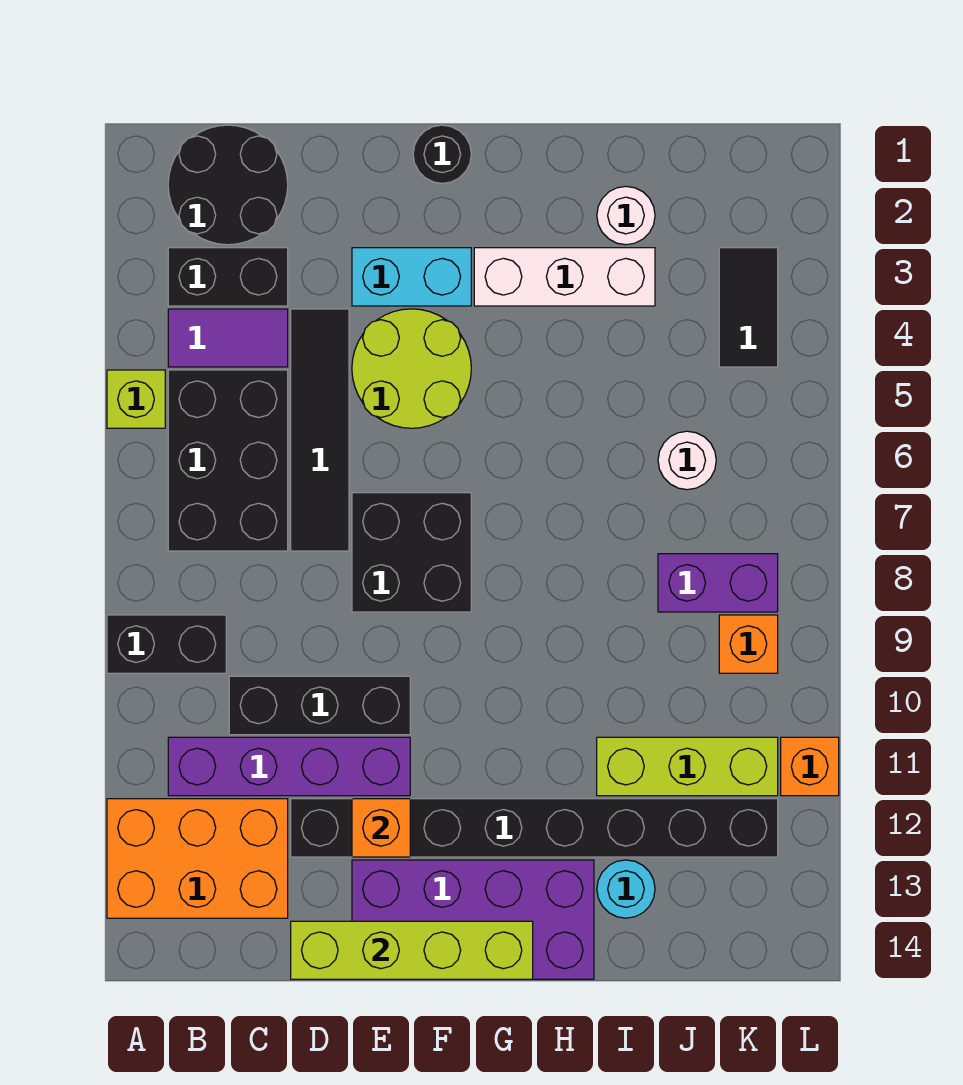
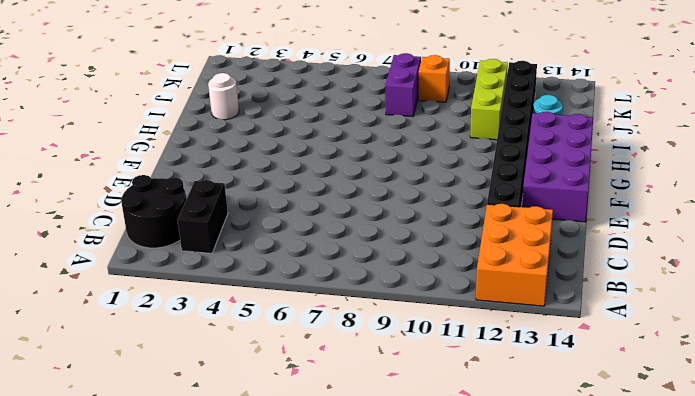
none -> lime 1x1 brick [107,370,165,428]
none -> black 1x2 brick [107,615,226,673]
none -> purple 1x2 tile [168,309,288,367]

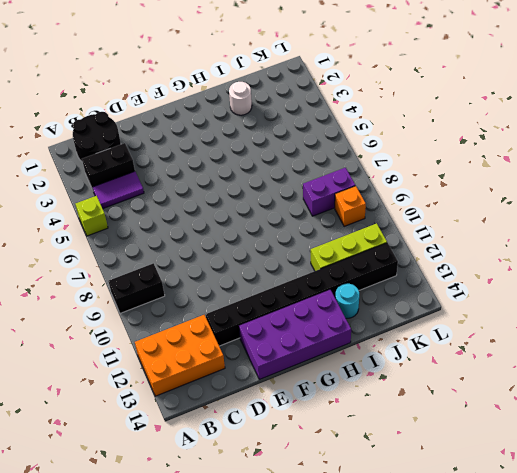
none -> black 2x3 brick [168,370,288,551]
none -> purple 1x4 brick [168,737,410,796]
none -> black 1x3 brick [229,676,410,735]

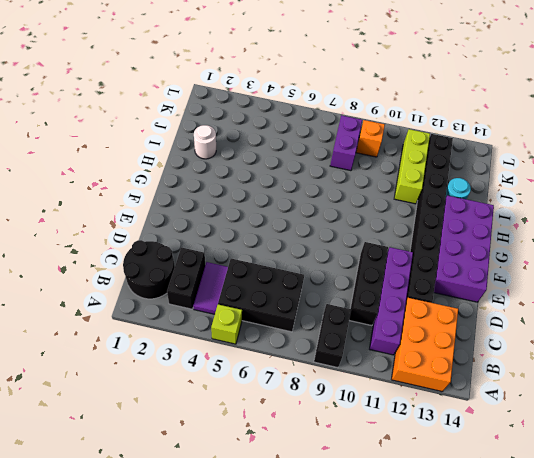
none -> black 1x4 tile [291,309,349,551]
none -> cyan 1x2 brick [352,248,471,306]
none -> lime 2x2 round brick [352,309,471,428]

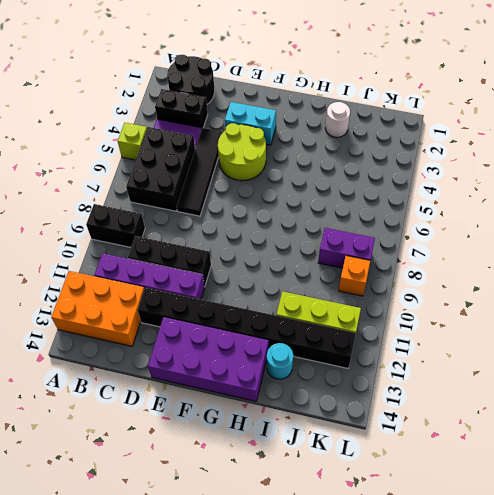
none -> black 2x2 brick [352,493,471,612]
none -> black 1x1 round brick [413,125,471,183]
none -> white 1x3 brick [474,248,655,306]

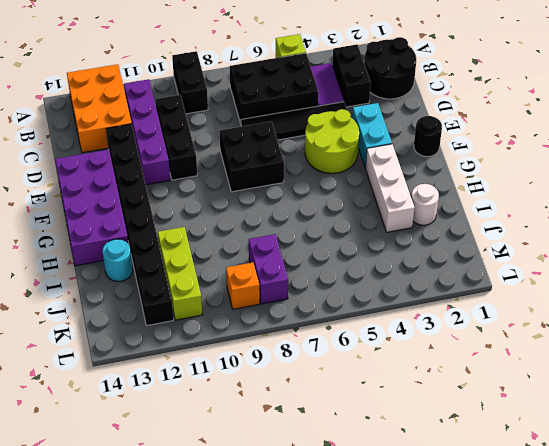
none -> white 1x1 round brick [658,431,716,490]
none -> black 1x2 tile [719,248,778,367]
none -> orange 1x1 brick [781,737,839,796]

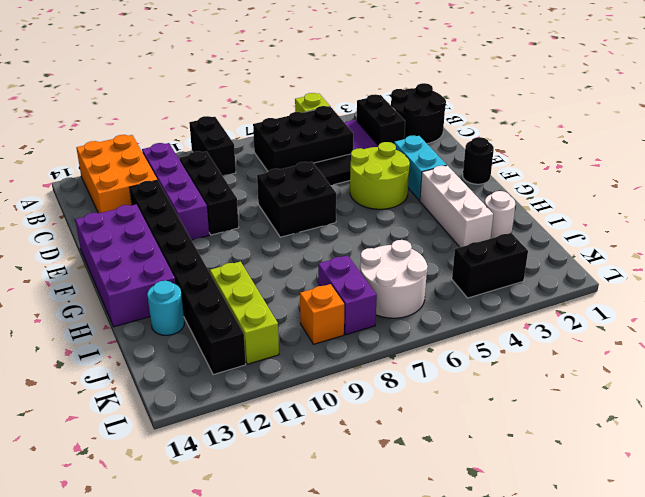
white 2x2 round brick [360,240,428,318] -> white 1x1 round brick [658,431,716,490]
black 1x2 brick [452,233,528,298] -> black 1x2 tile [719,248,778,367]
none -> orange 1x1 brick [781,737,839,796]
none -> lime 1x4 brick [291,921,533,979]
none -> orange 1x1 brick [352,799,410,857]

